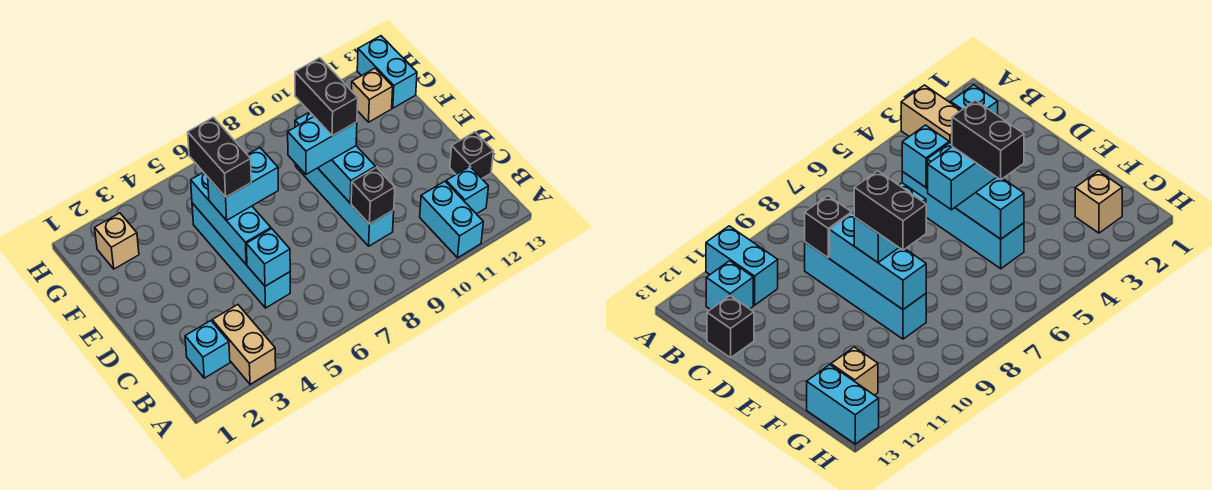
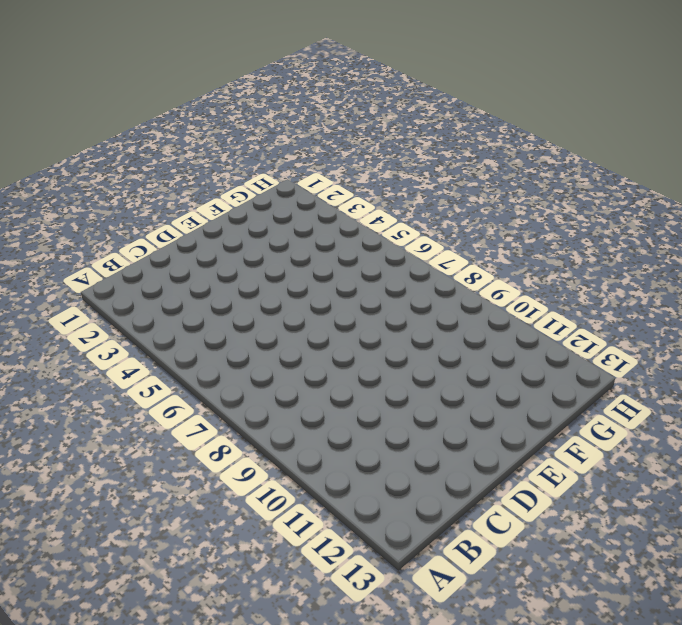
none -> tan 1x2 brick [212,305,276,384]
none -> cyan 1x2 brick [420,181,483,258]
none -> cyan 1x1 brick [185,321,230,378]

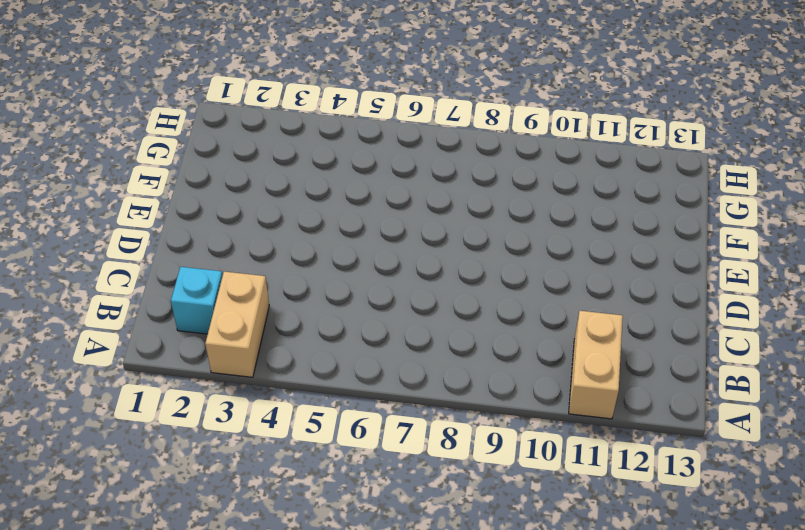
tan 1x2 brick [569,311,623,419] -> cyan 1x2 brick [420,181,483,258]
none -> cyan 1x1 brick [446,167,488,214]
none -> cyan 1x4 brick [192,203,290,308]
none -> cyan 1x4 brick [295,163,394,246]

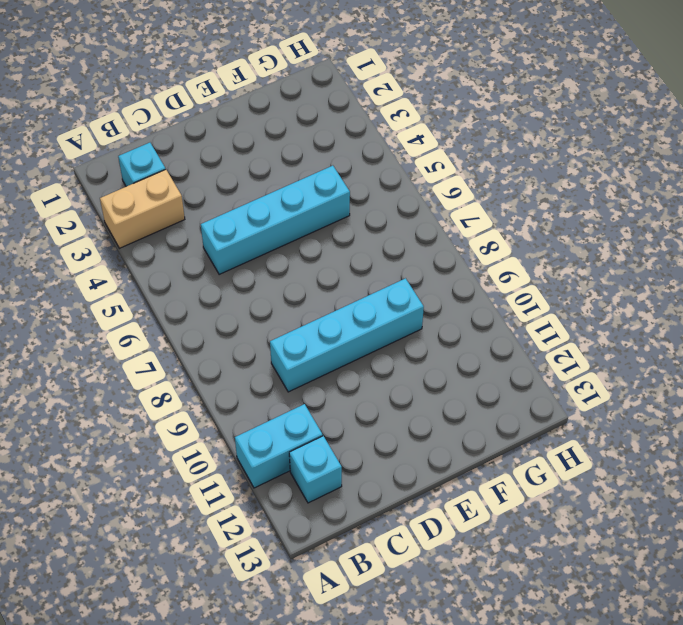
none -> black 1x1 brick [450,132,493,178]
none -> tan 1x1 brick [95,213,139,269]
none -> tan 1x1 brick [352,68,393,122]

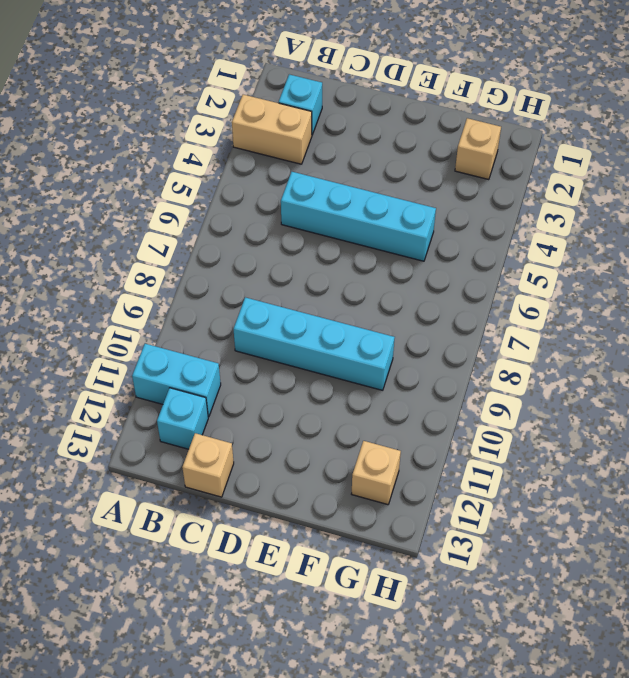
tan 1x1 brick [182,433,234,497] -> black 1x1 brick [450,132,493,178]
none -> cyan 1x2 brick [357,36,417,108]
none -> cyan 1x1 brick [246,229,290,286]
none -> black 1x1 brick [351,167,395,224]

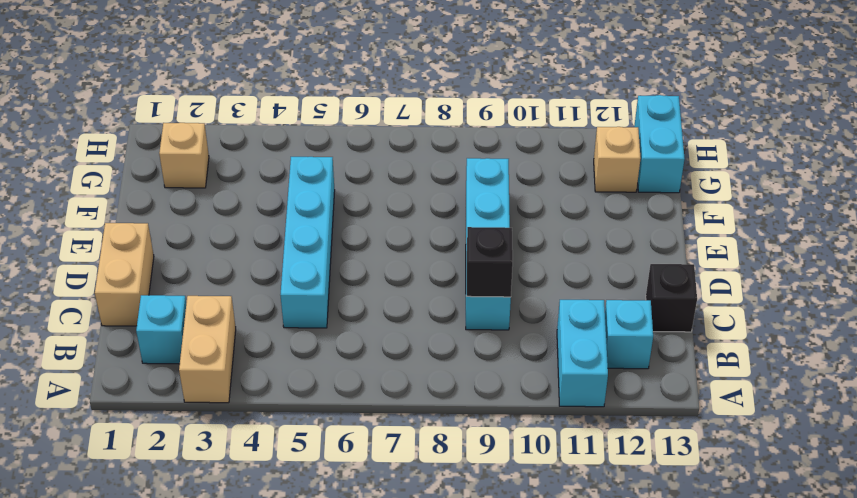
tan 1x2 brick [95,223,154,326] -> none
none -> cyan 1x1 brick [246,229,290,286]
none -> cyan 1x3 brick [191,172,271,264]
none -> cyan 1x3 brick [295,112,375,203]

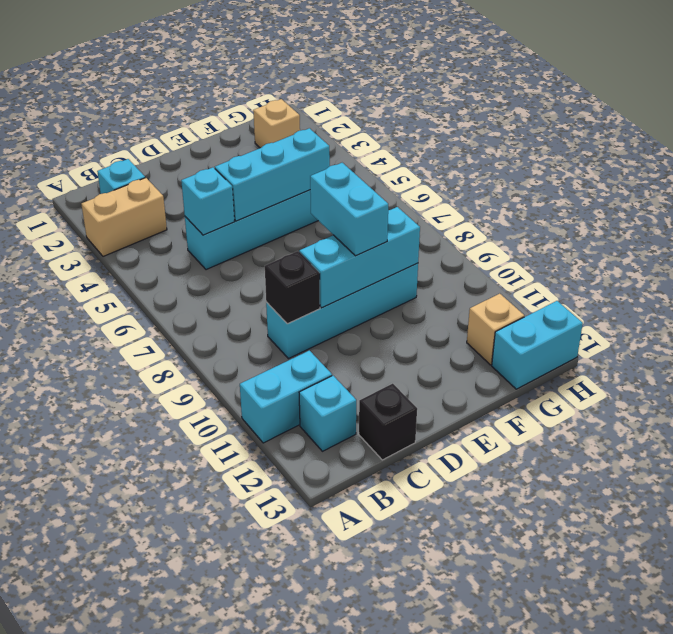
none -> cyan 1x2 brick [208,148,278,220]
none -> black 1x2 brick [188,117,251,197]
none -> black 1x2 brick [295,58,358,136]

